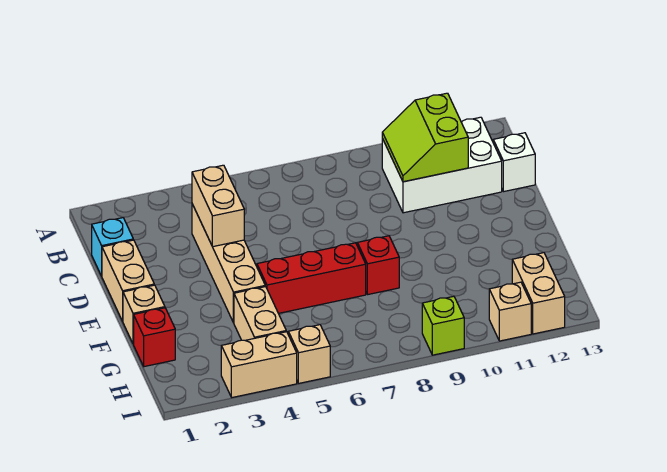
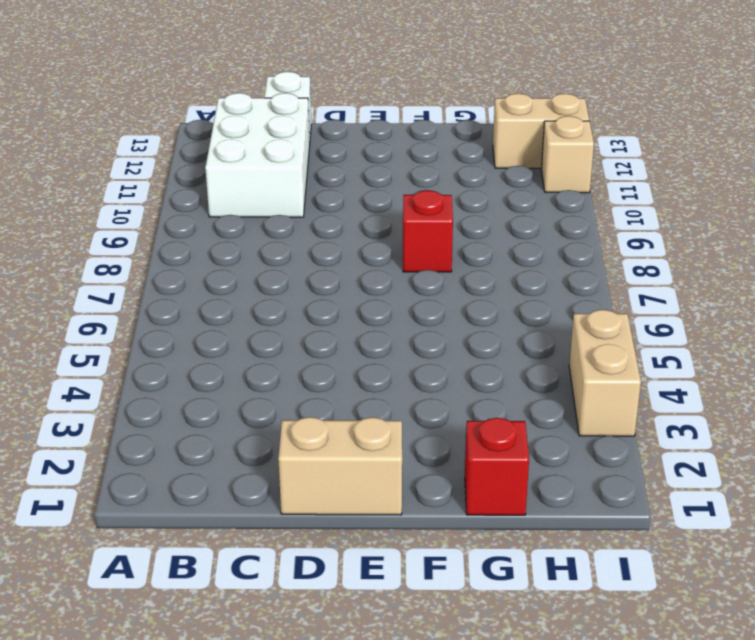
none -> cyan 1x1 brick [92,218,133,276]
none -> tan 1x4 brick [192,204,265,323]
none -> tan 1x1 brick [123,285,165,344]

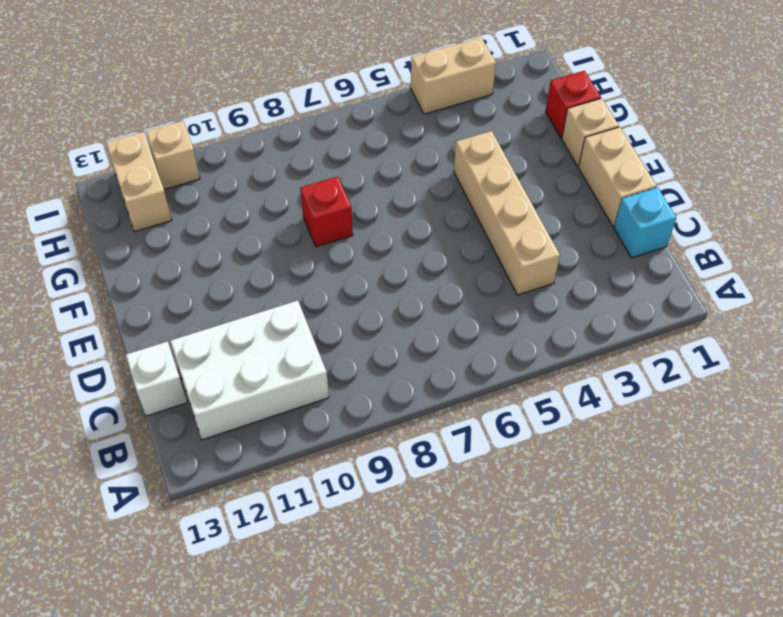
none -> red 1x3 brick [257,243,366,313]
none -> tan 1x2 brick [234,287,286,340]
none -> tan 1x1 brick [288,325,330,383]

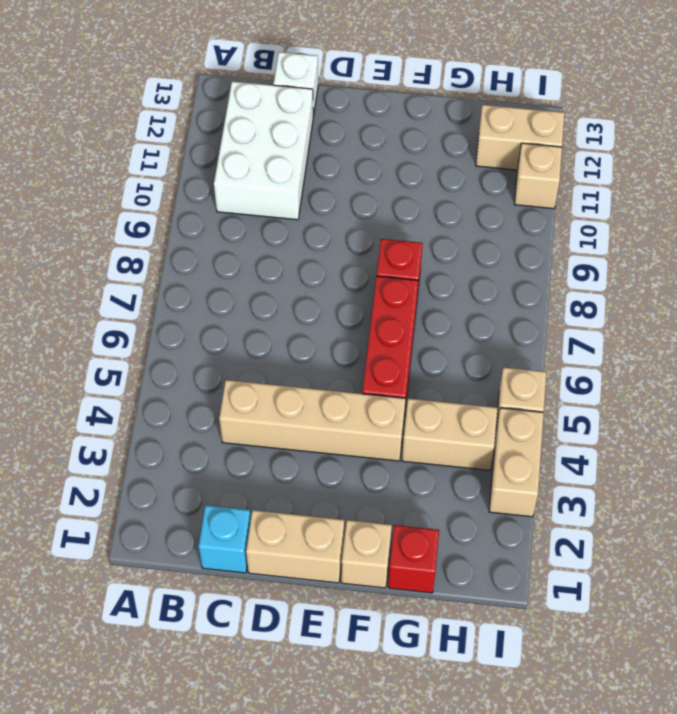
none -> lime 1x1 brick [422,296,464,355]
none -> lime 2x2 slope [382,93,468,182]
none -> tan 1x2 brick [192,165,244,247]

